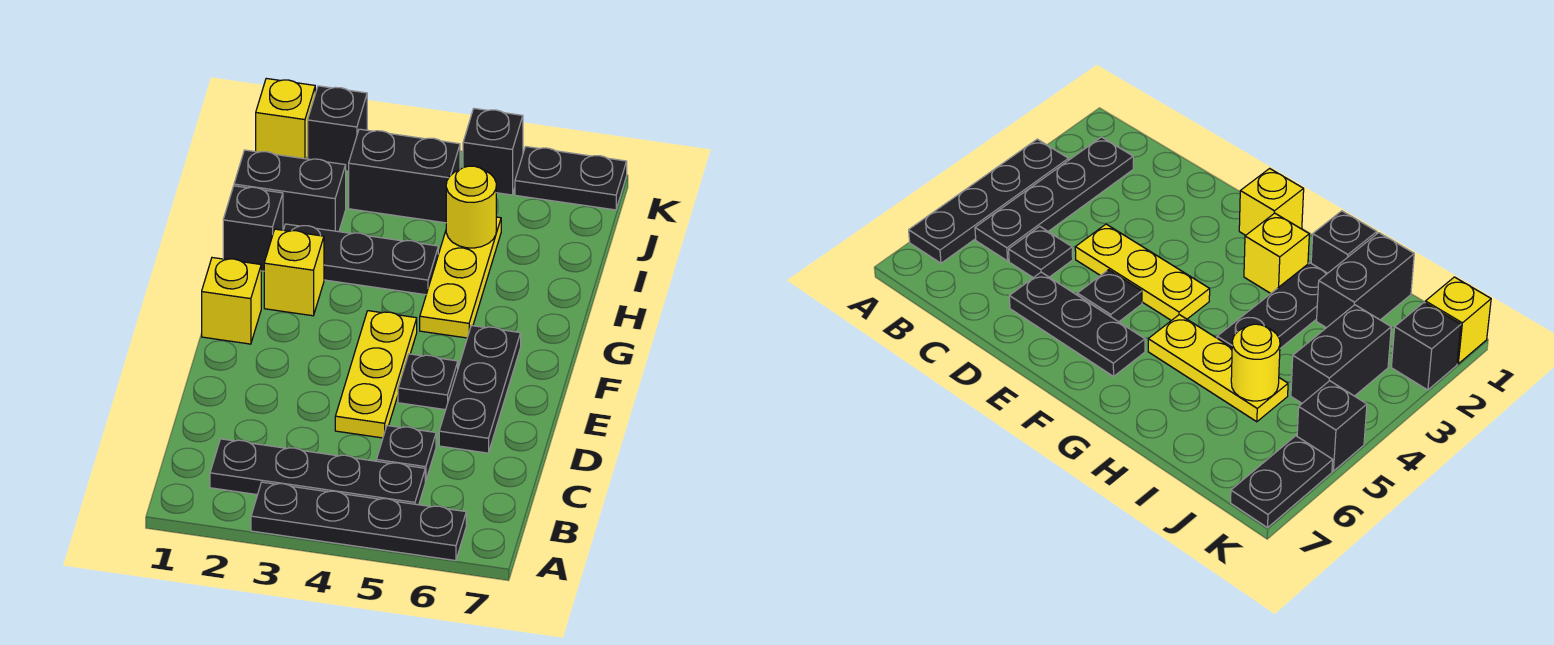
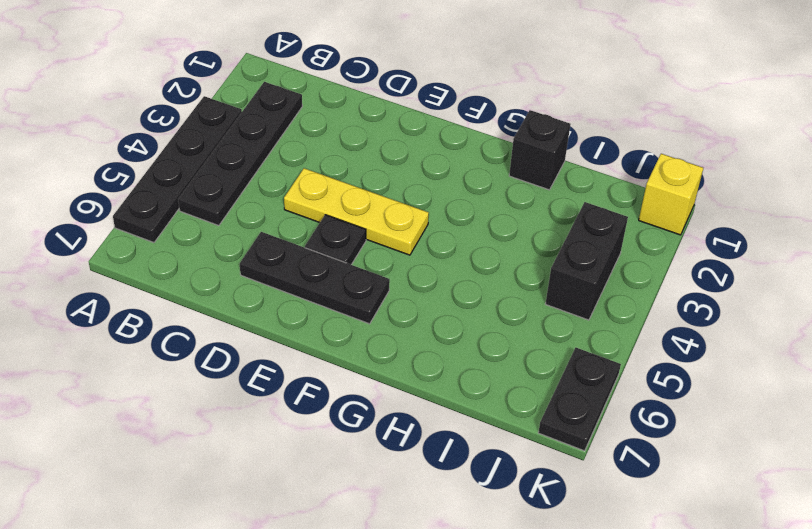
none -> black 1x1 plate [376,426,436,481]
none -> yellow 1x1 brick [202,258,261,344]
none -> yellow 1x1 brick [264,229,324,316]

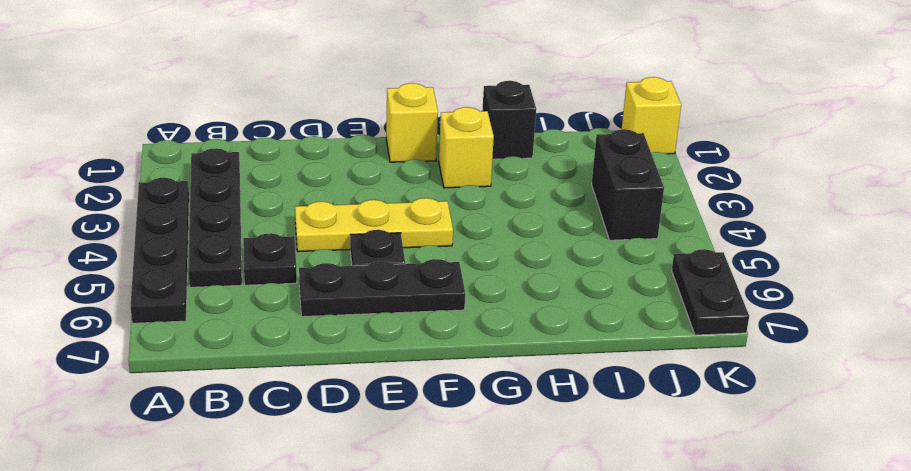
none -> yellow 1x3 plate [420,217,501,338]
none -> black 1x3 plate [284,224,438,295]
none -> black 1x2 brick [234,150,346,232]

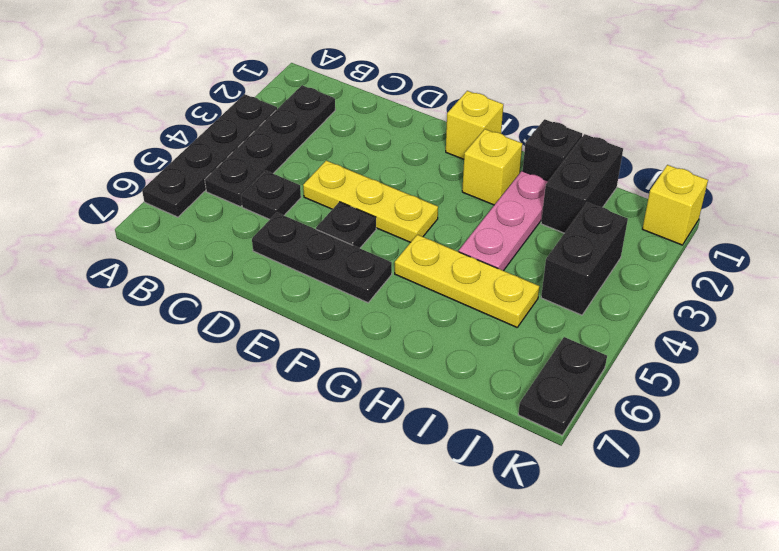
pink 1x3 plate [459,171,548,271] -> black 1x3 plate [284,224,438,295]
none -> black 1x1 brick [308,86,367,171]
none -> black 1x1 brick [463,108,523,195]
none -> yellow 1x1 round brick [446,166,496,248]

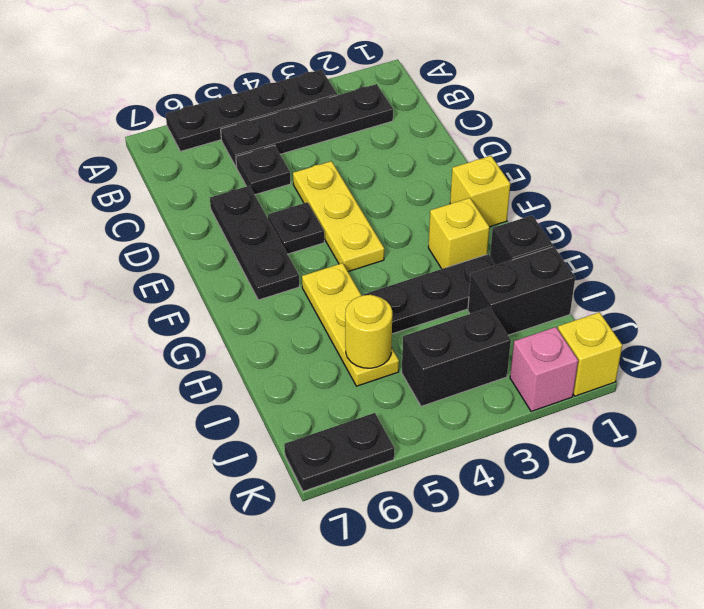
pink 1x1 brick [510,327,578,412] -> black 1x1 brick [308,86,367,171]
none -> black 1x1 brick [463,108,523,195]

